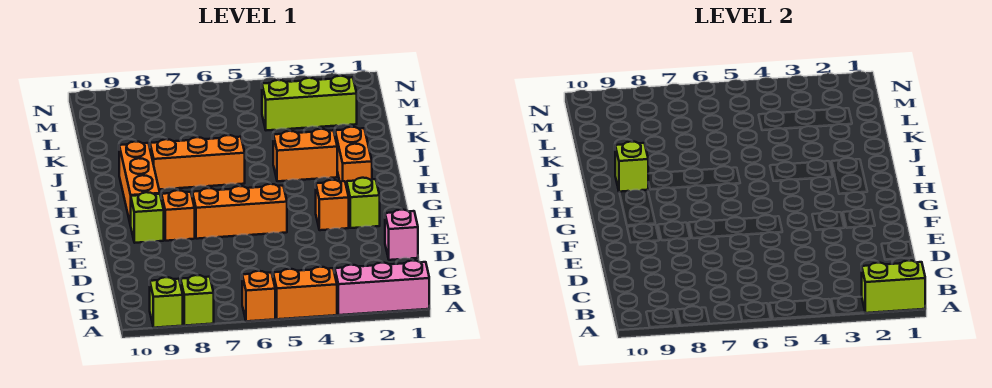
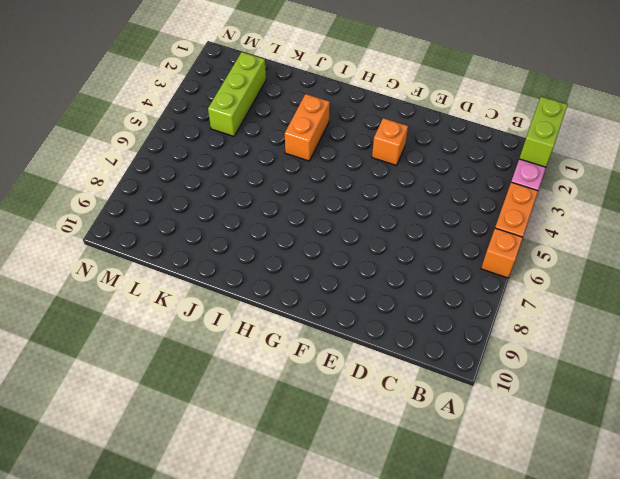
none -> lime 1x1 brick [180,275,214,326]
none -> lime 1x1 brick [150,277,183,328]
none -> pink 1x1 brick [385,210,418,260]

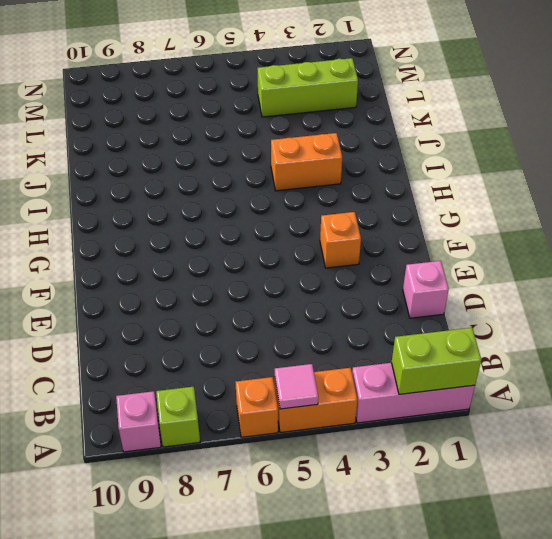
pink 1x1 tile [275,364,318,409] -> none
pink 1x1 brick [116,391,161,452] -> lime 1x1 brick [150,277,183,328]
none -> lime 1x1 brick [347,178,380,228]
none -> orange 1x3 brick [192,184,287,239]
none -> orange 1x1 brick [162,190,195,241]

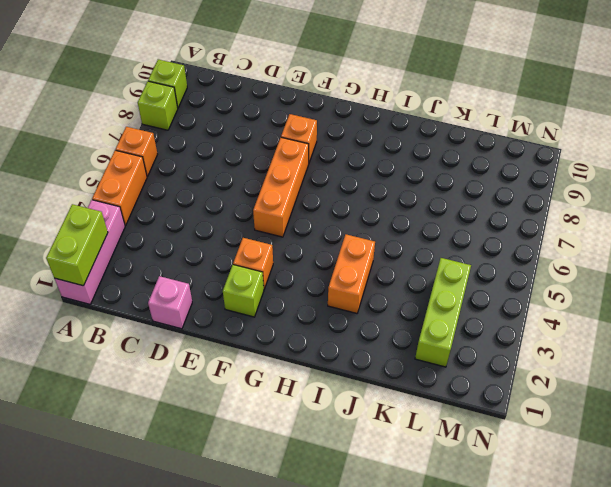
none -> lime 1x1 brick [131,192,164,243]
none -> orange 1x3 brick [119,141,160,226]
none -> orange 1x2 brick [335,127,372,187]

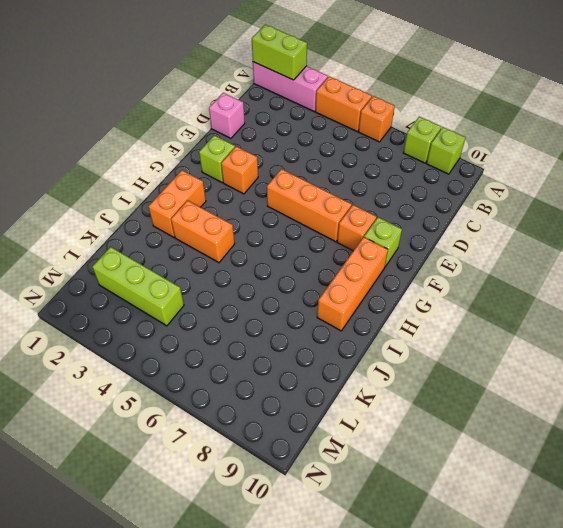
none -> orange 1x3 brick [150,135,245,189]
none -> lime 1x1 brick [615,141,648,192]

